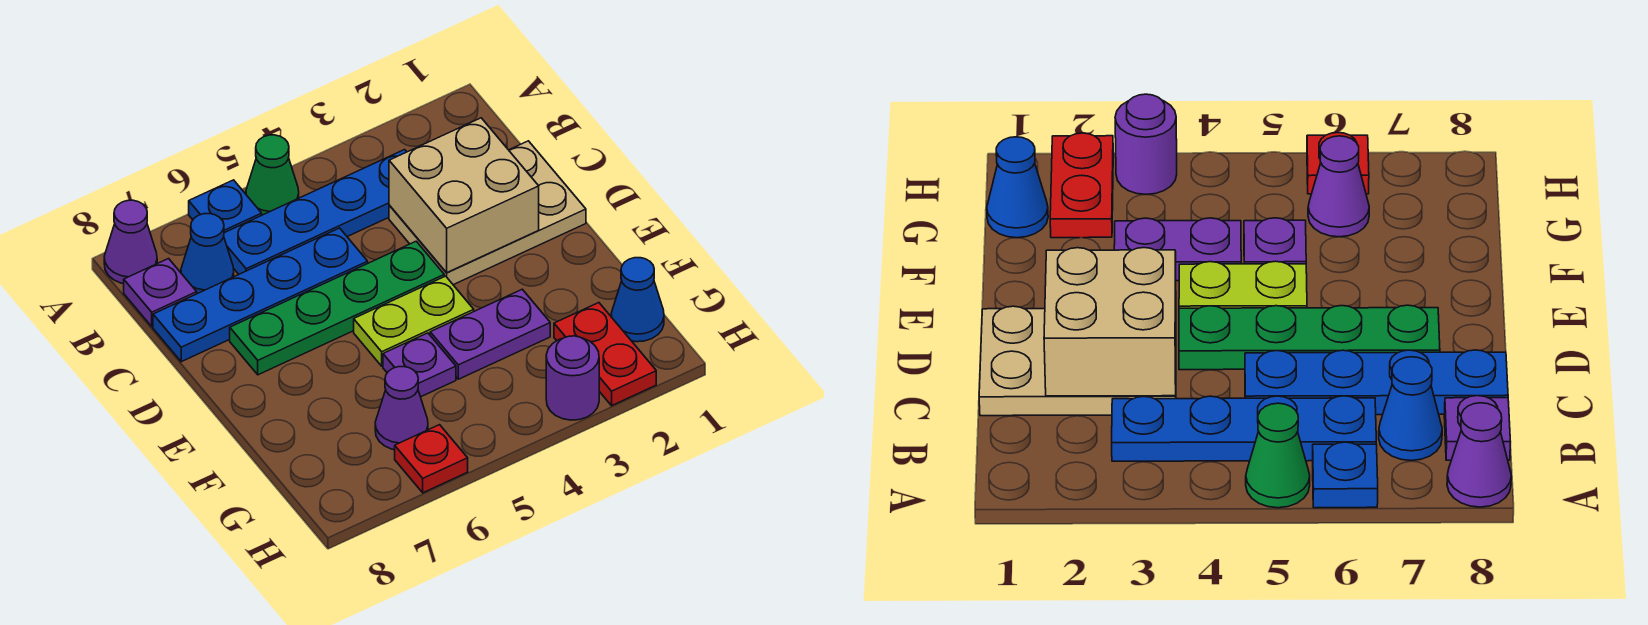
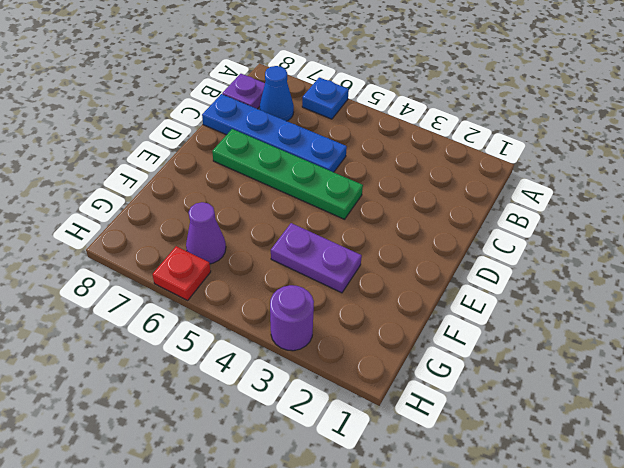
none -> green 1x1 cone [246,135,299,215]
none -> purple 1x1 cone [104,200,157,284]
none -> blue 1x4 plate [224,150,406,274]

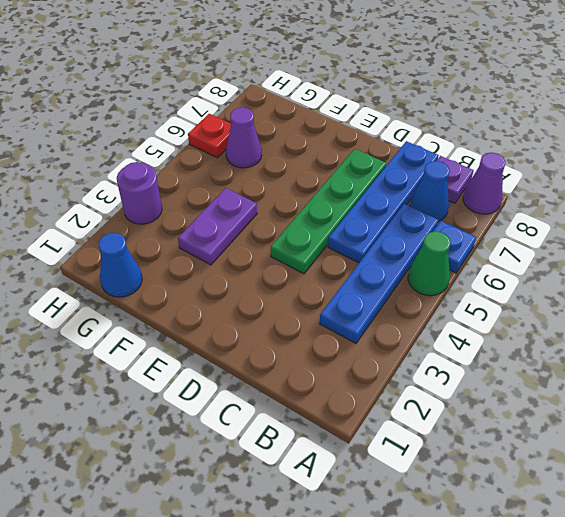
none -> tan 2x3 plate [389,141,586,285]
none -> lime 1x2 plate [354,276,474,366]
none -> purple 1x1 plate [383,333,456,397]

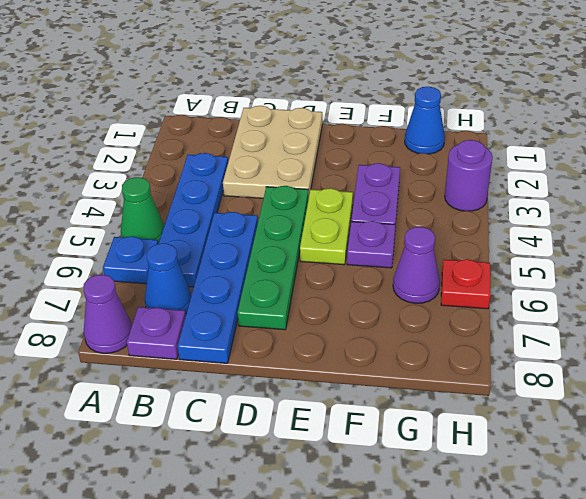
none -> red 1x2 plate [554,303,656,406]
none -> tan 2x2 brick [389,118,539,272]

